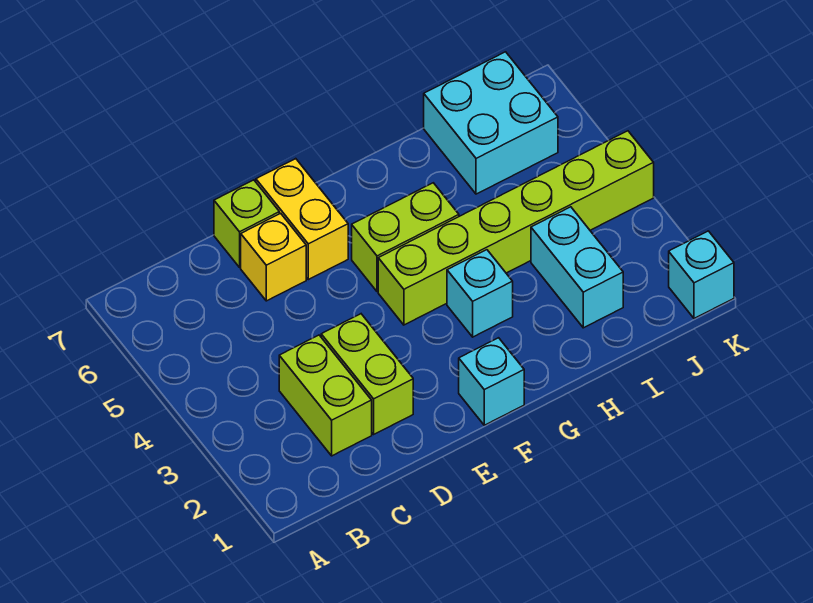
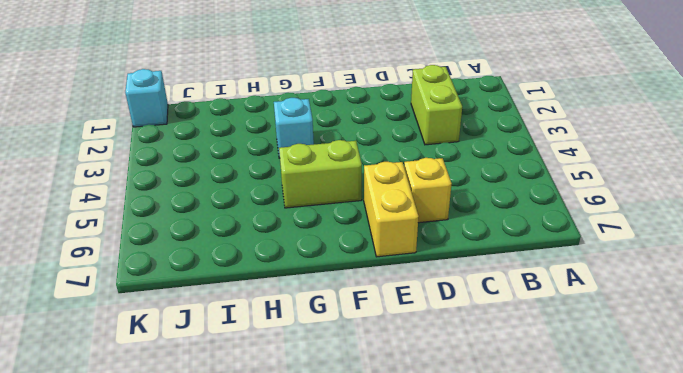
none -> lime 1x2 brick [321,314,413,434]
none -> lime 1x1 brick [214,180,279,267]
none -> cyan 1x1 brick [459,338,524,425]

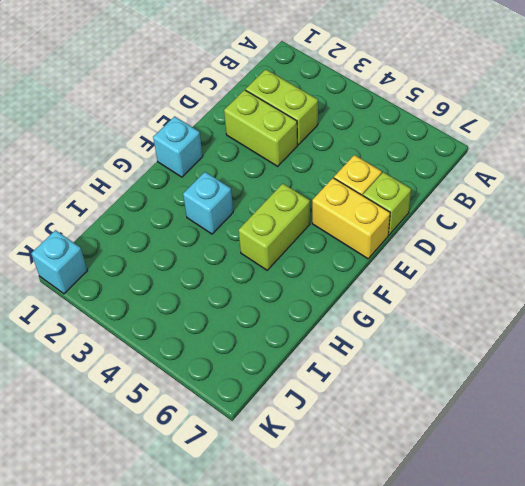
none -> lime 1x6 brick [378,131,654,325]
none -> cyan 1x2 brick [531,207,623,328]
none -> cyan 2x2 brick [424,52,558,194]

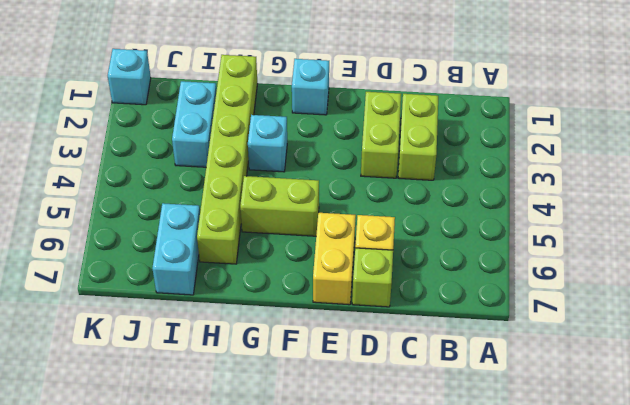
lime 1x6 brick [197,55,258,264] -> lime 1x6 brick turned to [378,131,654,325]
cyan 1x2 brick [152,203,200,295] -> cyan 2x2 brick [424,52,558,194]

